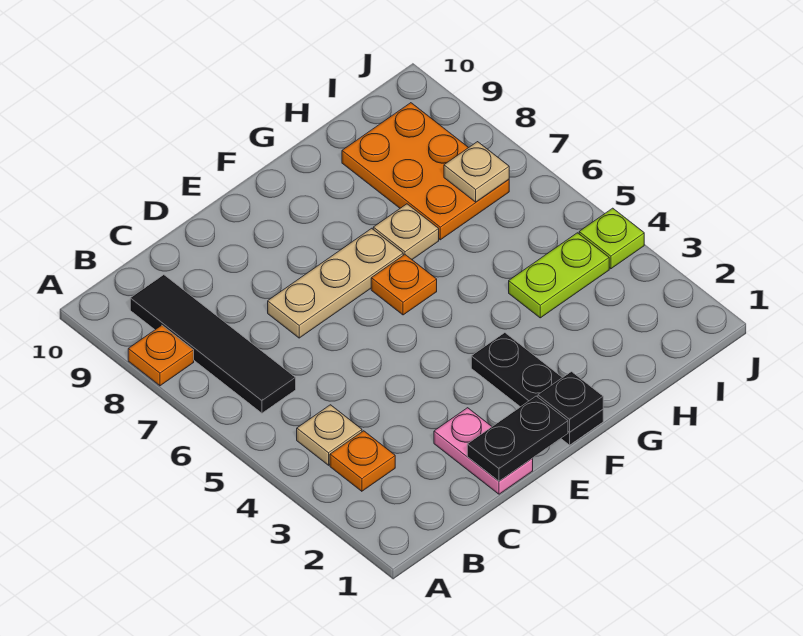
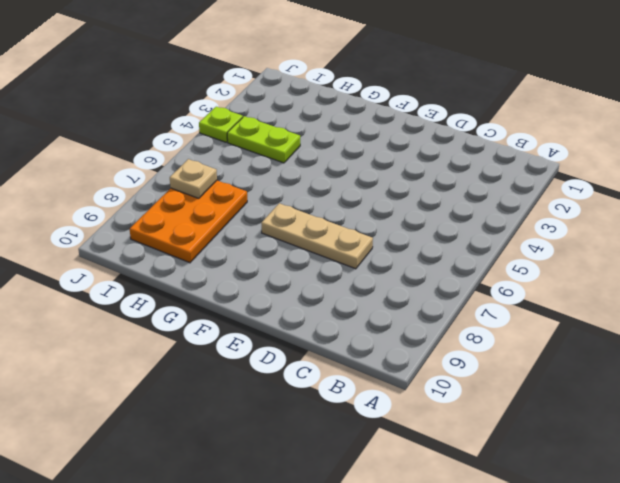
none -> orange 1x1 plate [128,325,194,386]
none -> orange 1x1 plate [330,431,395,491]
none -> tan 1x1 plate [297,405,362,465]

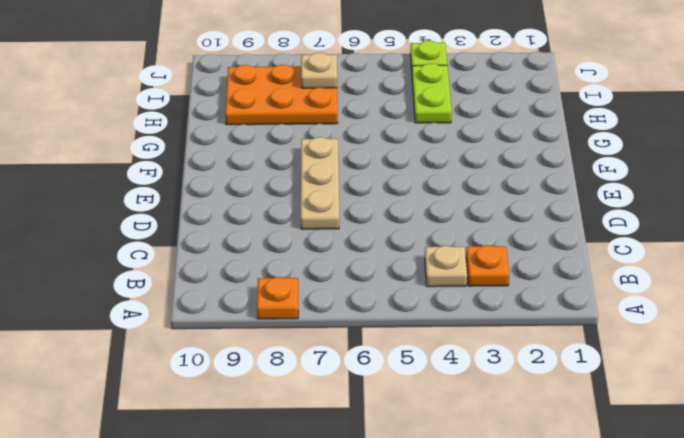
none -> black 1x4 tile [130,275,296,413]
none -> pink 1x2 plate [434,408,533,494]
none -> black 1x3 plate [471,333,603,445]

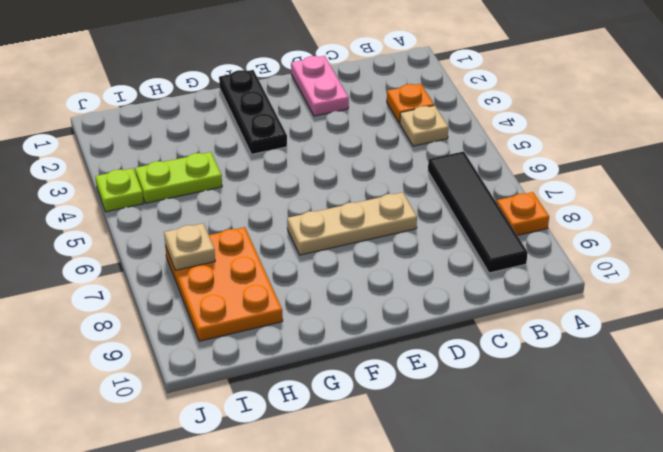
none -> orange 1x1 plate [371,255,437,315]
none -> tan 1x1 plate [373,204,439,259]
none -> black 1x2 plate [467,396,568,481]

